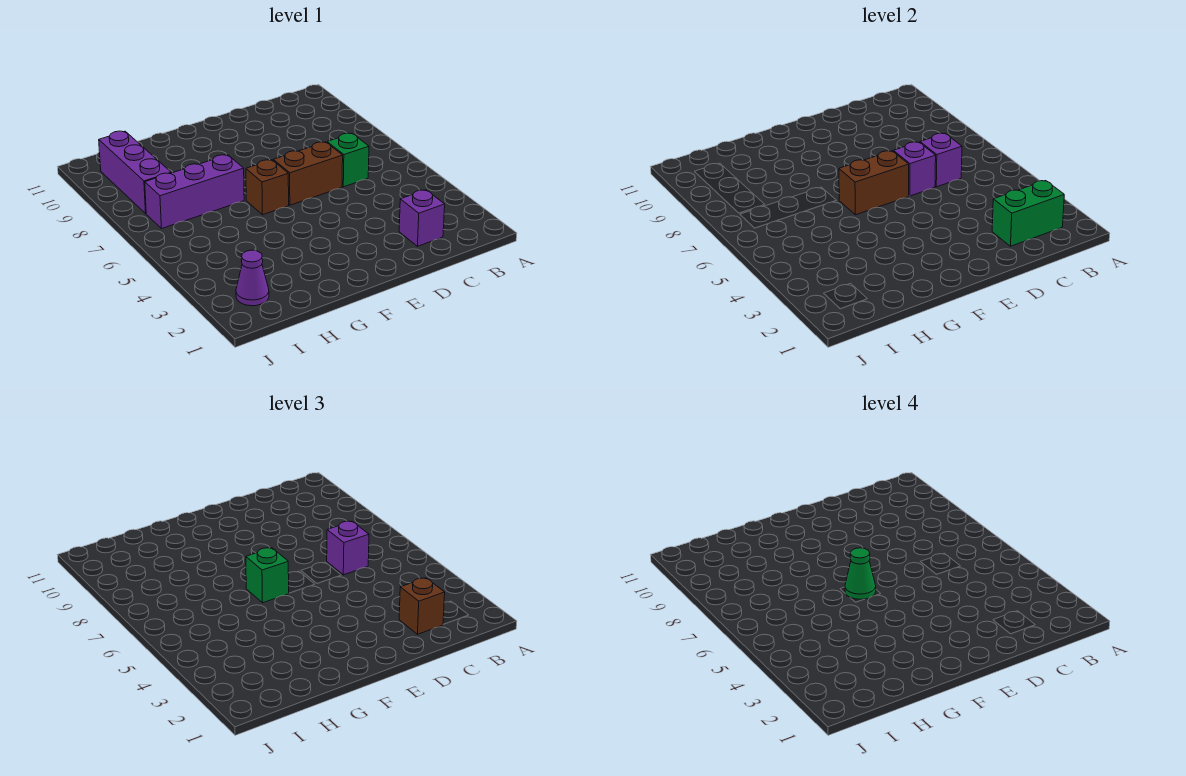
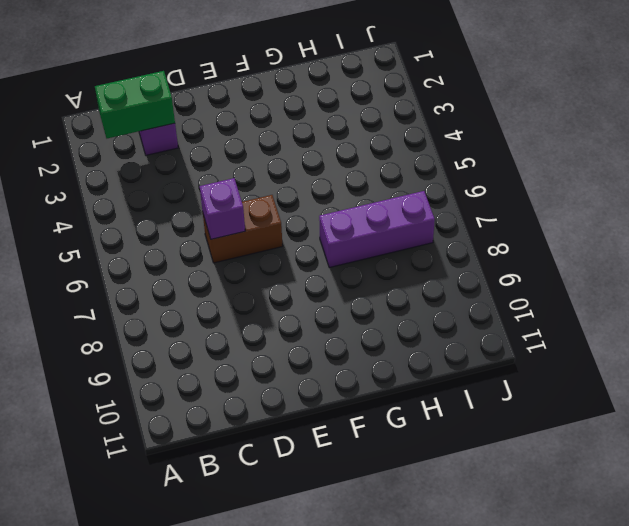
none -> green 1x1 brick [327,133,369,187]
none -> brown 1x1 brick [246,160,289,215]
none -> purple 1x1 cone [236,250,269,306]

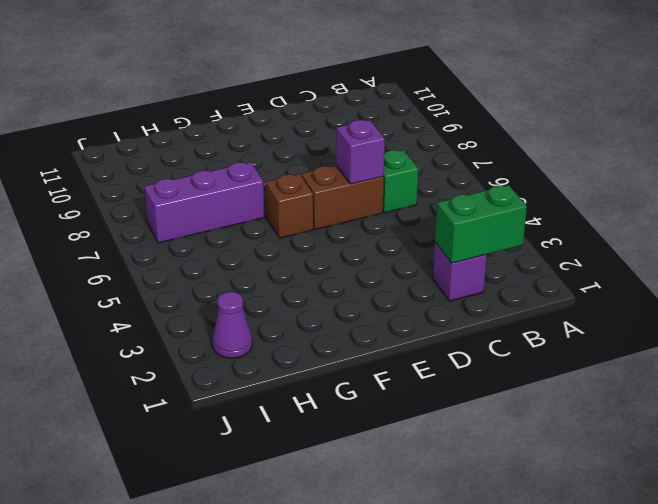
none -> purple 1x3 brick [99,131,171,213]
none -> purple 1x1 brick [920,133,962,187]
none -> brown 1x2 brick [839,151,909,215]

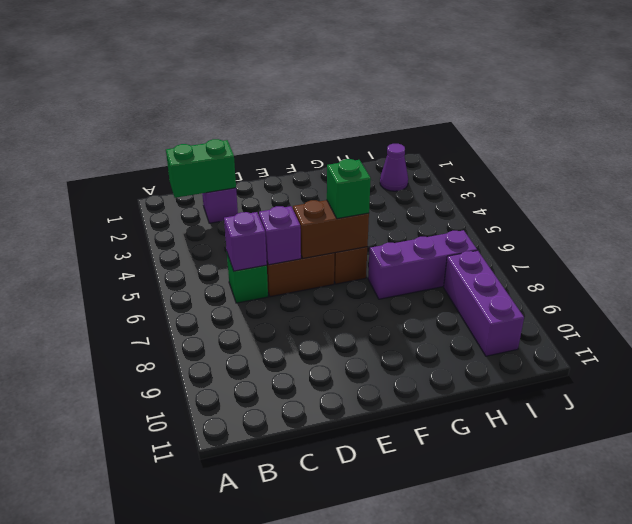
none -> brown 1x1 brick [399,578,445,634]
none -> purple 1x1 brick [327,521,369,575]
none -> green 1x1 cone [845,548,876,600]

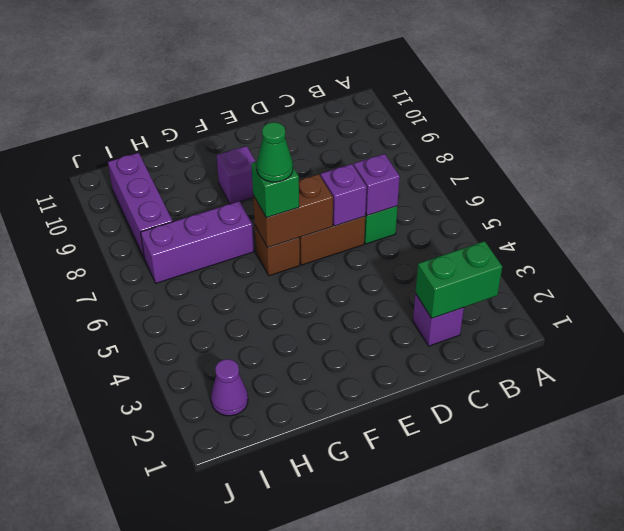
purple 1x1 brick [217,146,256,204] -> purple 1x1 brick moved to [327,521,369,575]
none -> brown 1x1 brick [399,578,445,634]

